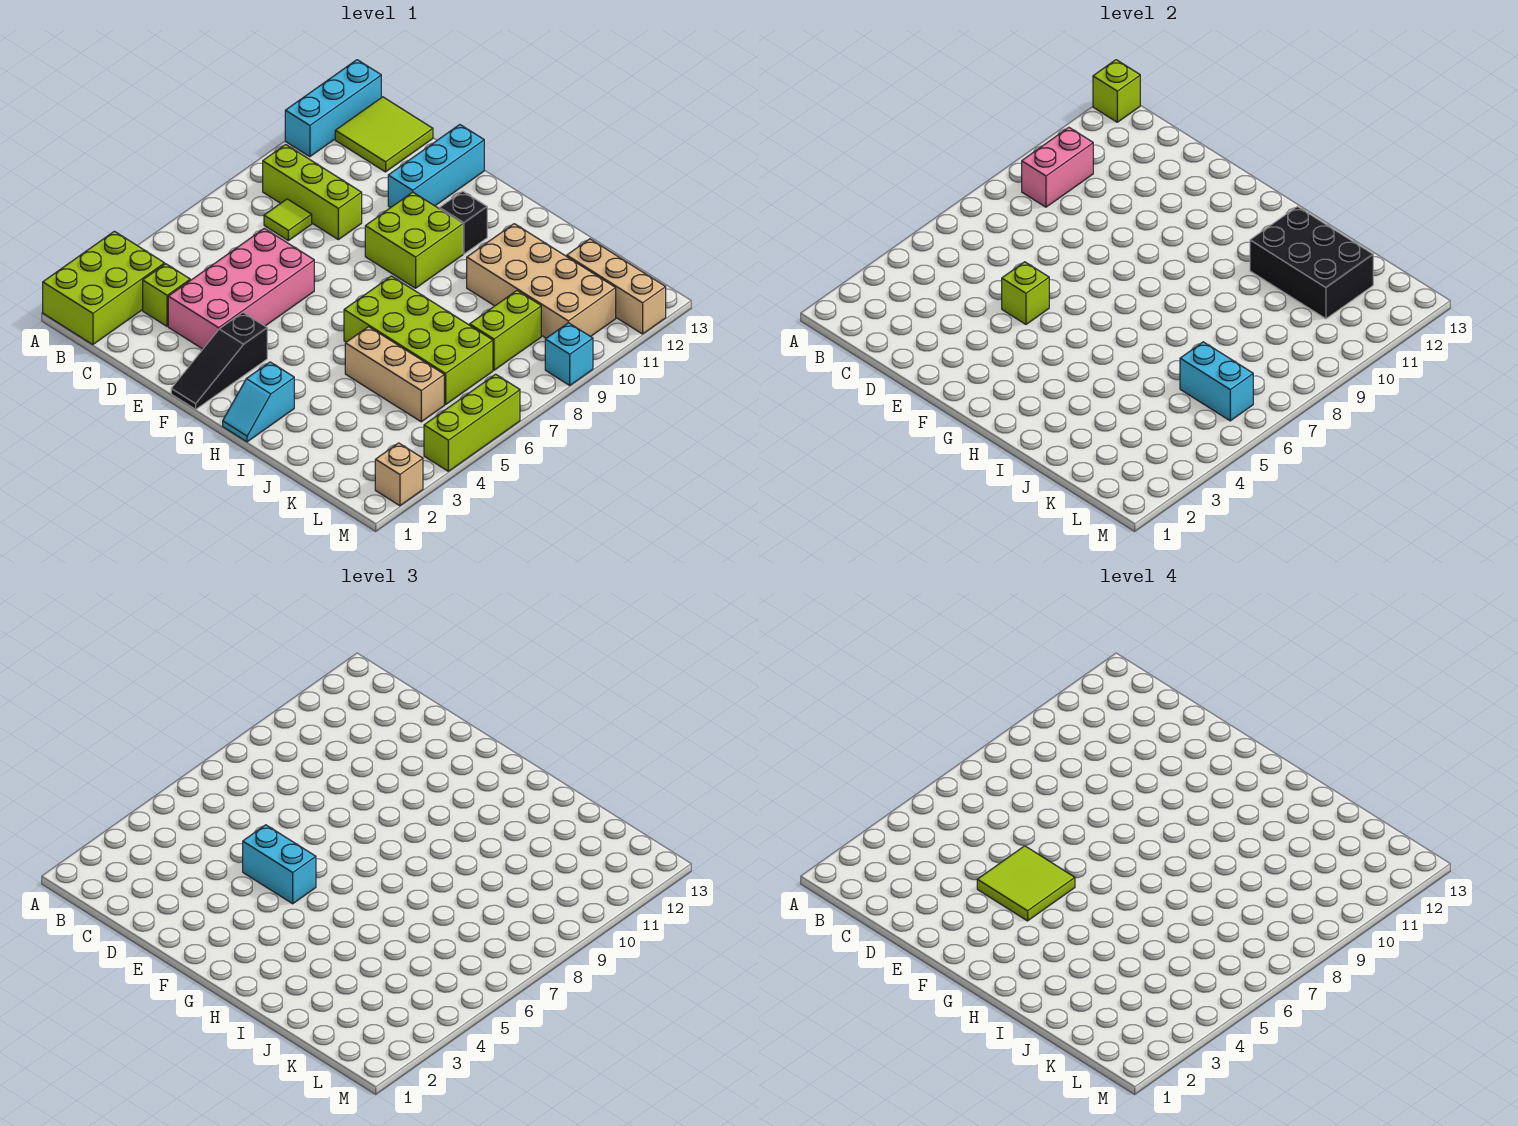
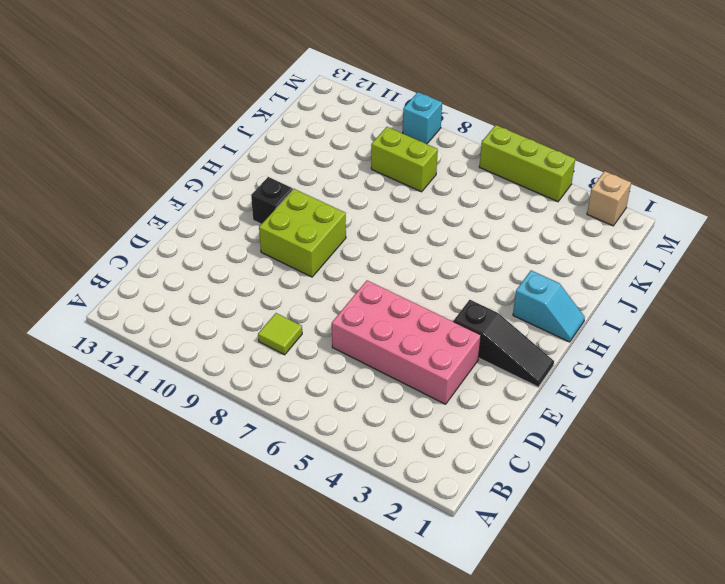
none -> lime 2x3 brick [43,231,165,345]
none -> cyan 1x3 brick [285,60,381,157]
none -> lime 1x3 brick [263,145,362,240]

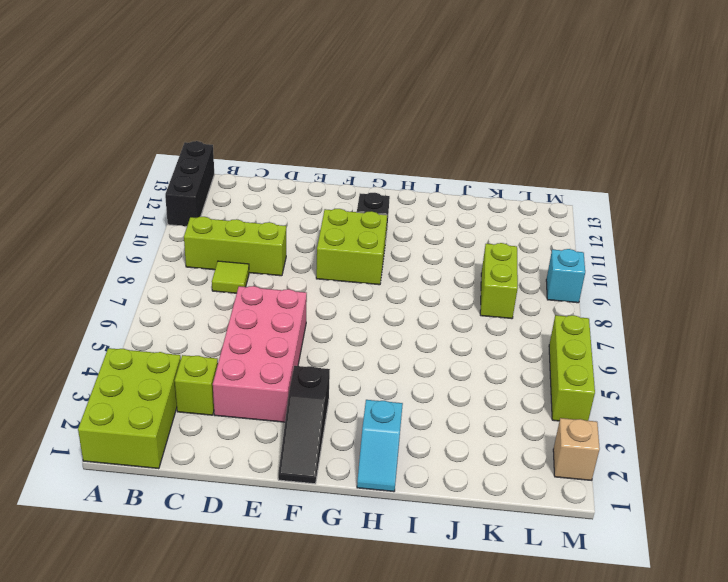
black 1x3 brick [165,141,214,226] -> cyan 1x3 brick [285,60,381,157]
none -> lime 2x2 tile [335,97,433,172]
none -> cyan 1x3 brick [388,125,484,208]
none -> lime 2x4 brick [344,276,493,405]

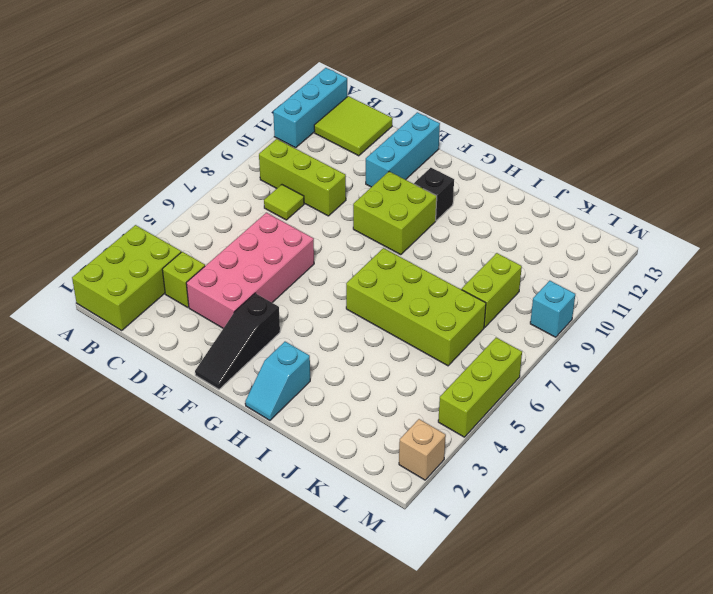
none -> tan 1x3 brick [345,327,444,422]
none -> tan 2x4 brick [467,224,616,338]
none -> tan 1x3 brick [567,239,666,334]

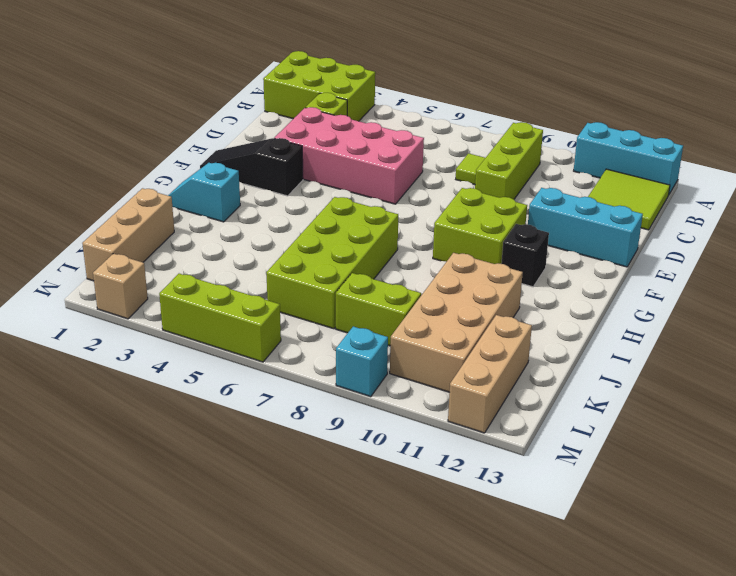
tan 1x3 brick [82,188,174,281] -> tan 1x3 brick moved to [345,327,444,422]
none -> lime 1x1 brick [1093,60,1140,122]
none -> pink 1x2 brick [1022,128,1093,207]
none -> lime 1x1 brick [1002,262,1049,324]

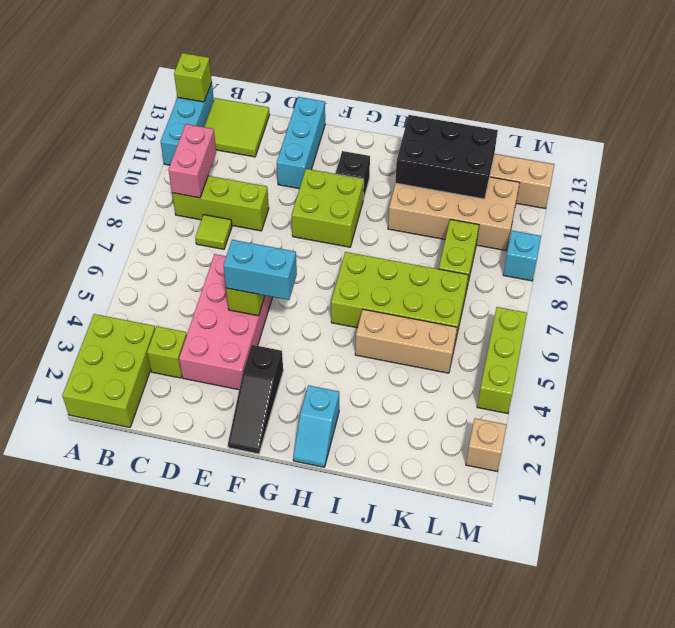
none -> cyan 1x2 brick [1180,342,1253,421]
none -> lime 2x2 tile [977,846,1075,921]

